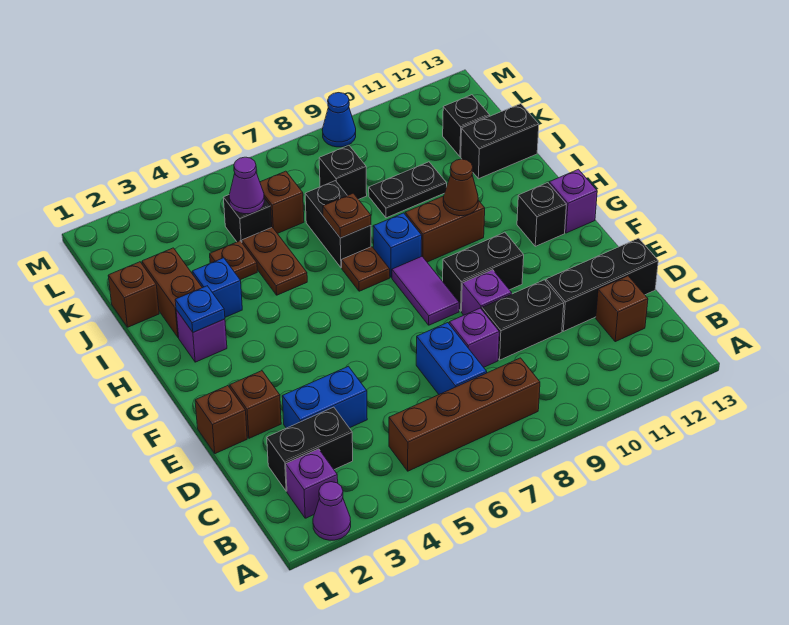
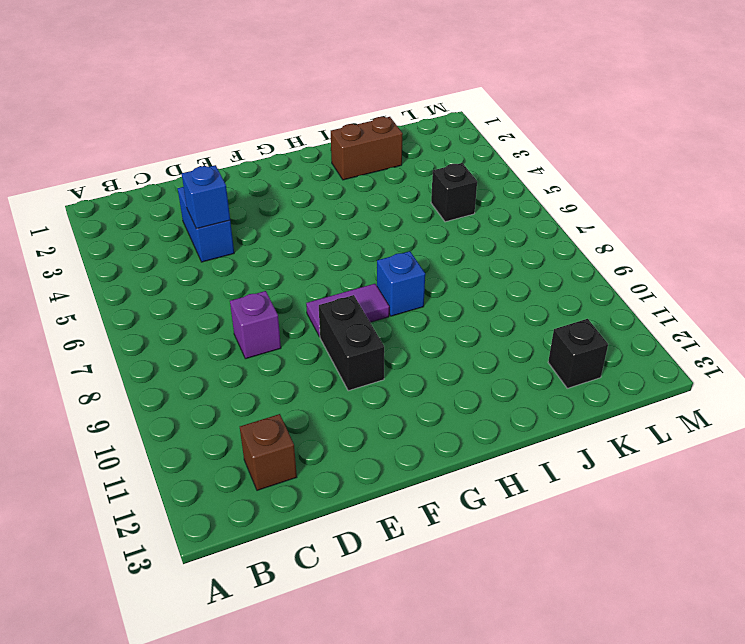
blue 1x1 brick [182,165,230,229] -> blue 1x1 brick moved to [192,258,242,317]
none -> purple 1x1 cone [313,482,351,540]
none -> purple 1x1 brick [286,449,338,518]
none -> brown 1x4 brick [389,358,540,471]
none -> black 1x2 brick [267,407,353,491]

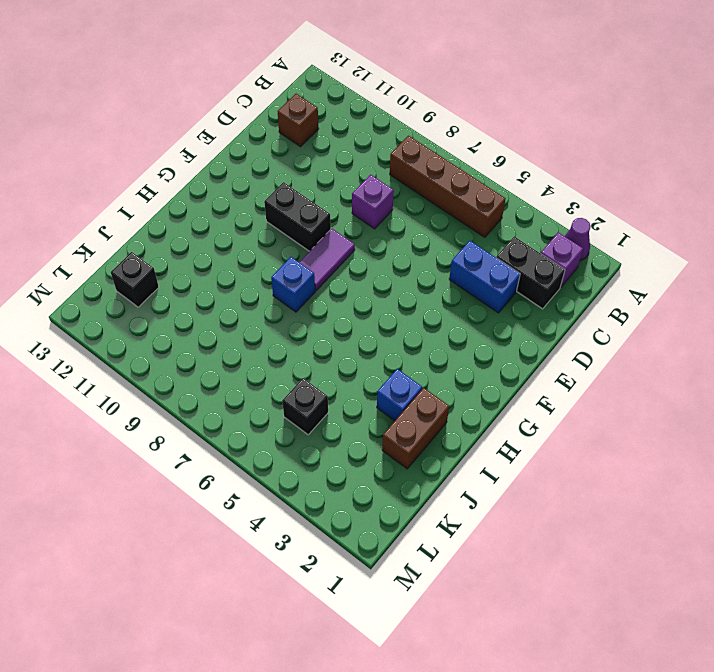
none -> blue 1x2 brick [416,323,487,394]
none -> black 1x2 brick [482,280,564,360]
none -> black 1x3 brick [546,238,658,331]
none -> brown 1x1 brick [195,386,247,454]

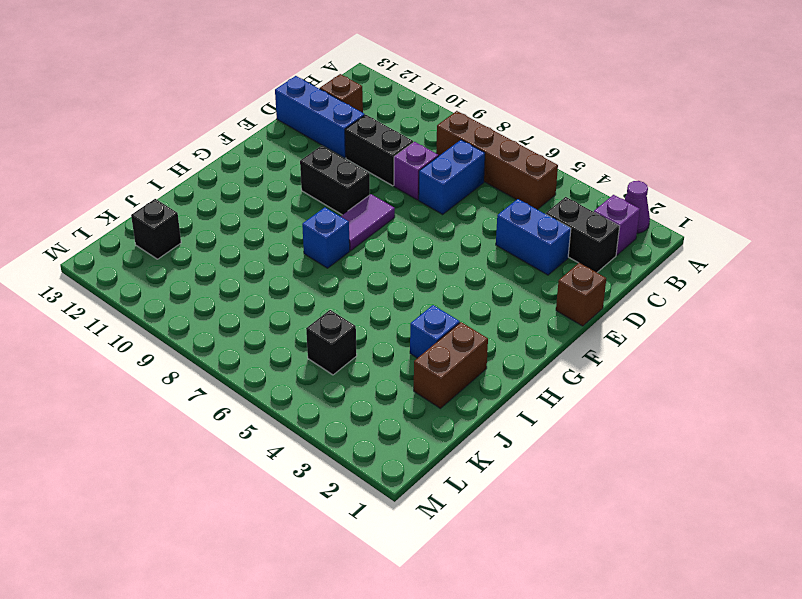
blue 1x3 brick [275,76,365,158] -> black 1x3 brick [546,238,658,331]
none -> brown 1x1 brick [230,371,281,438]
none -> purple 1x1 brick [462,270,512,315]
none -> black 1x1 brick [517,183,566,246]
none -> purple 1x1 brick [549,169,597,233]

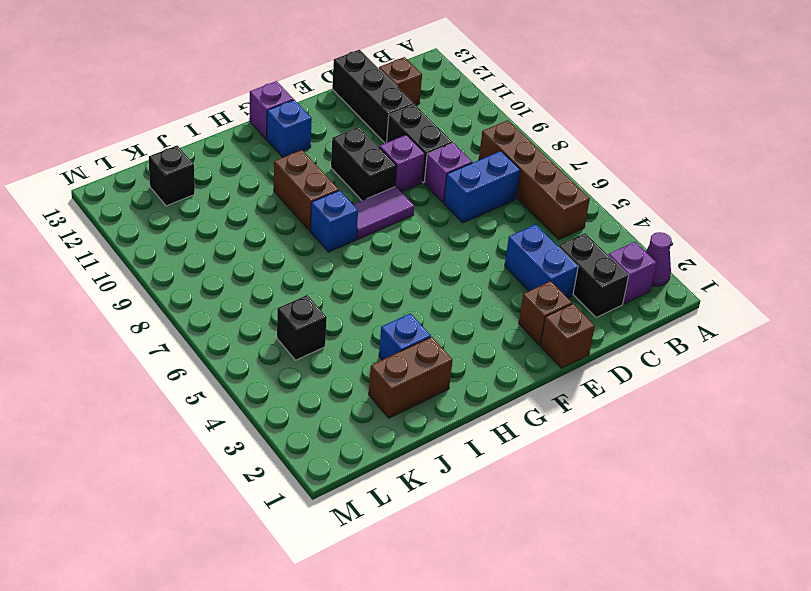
blue 1x1 brick [267,100,312,157] -> black 1x1 brick [517,183,566,246]
none -> purple 1x1 brick [176,310,227,362]
none -> brown 1x1 plate [342,247,390,291]
none -> brown 1x2 plate [242,227,307,295]
none -> black 1x2 brick [305,181,371,268]

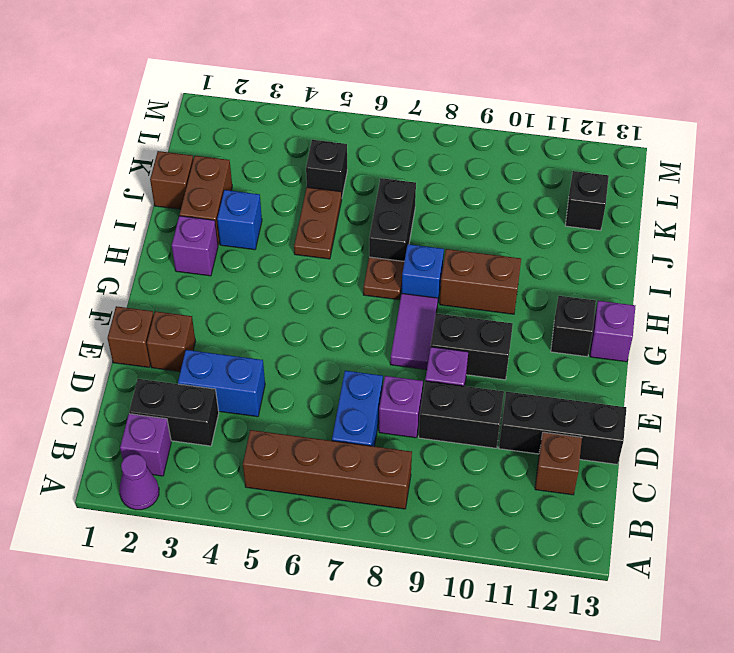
none -> brown 1x1 plate [210,241,257,280]
none -> black 1x2 plate [369,162,447,218]
none -> black 1x2 brick [461,104,539,179]
none -> brown 1x1 brick [260,171,304,233]

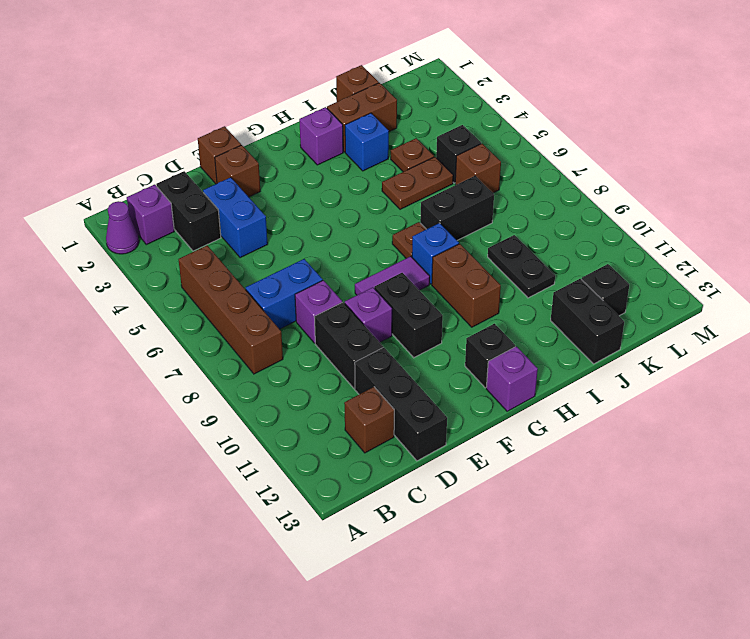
none -> black 1x1 brick [319,145,367,199]
none -> blue 1x1 cone [322,93,356,147]
none -> blue 1x1 plate [175,286,225,332]
none -> brown 1x1 cone [443,159,478,216]

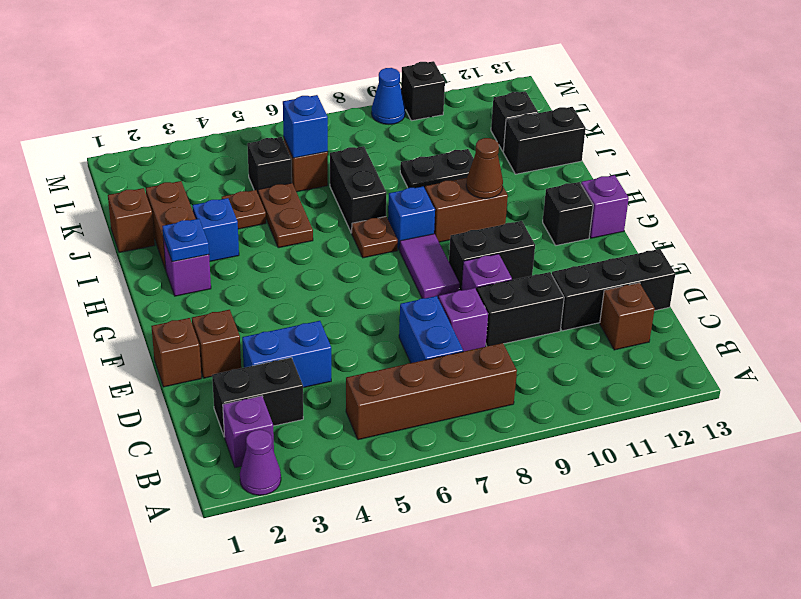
blue 1x1 brick [283,95,328,158] -> none
black 1x1 brick [401,61,445,121] -> black 1x1 brick moved to [319,145,367,199]
none -> brown 1x1 plate [323,193,371,238]
none -> purple 1x1 cone [229,157,264,214]

